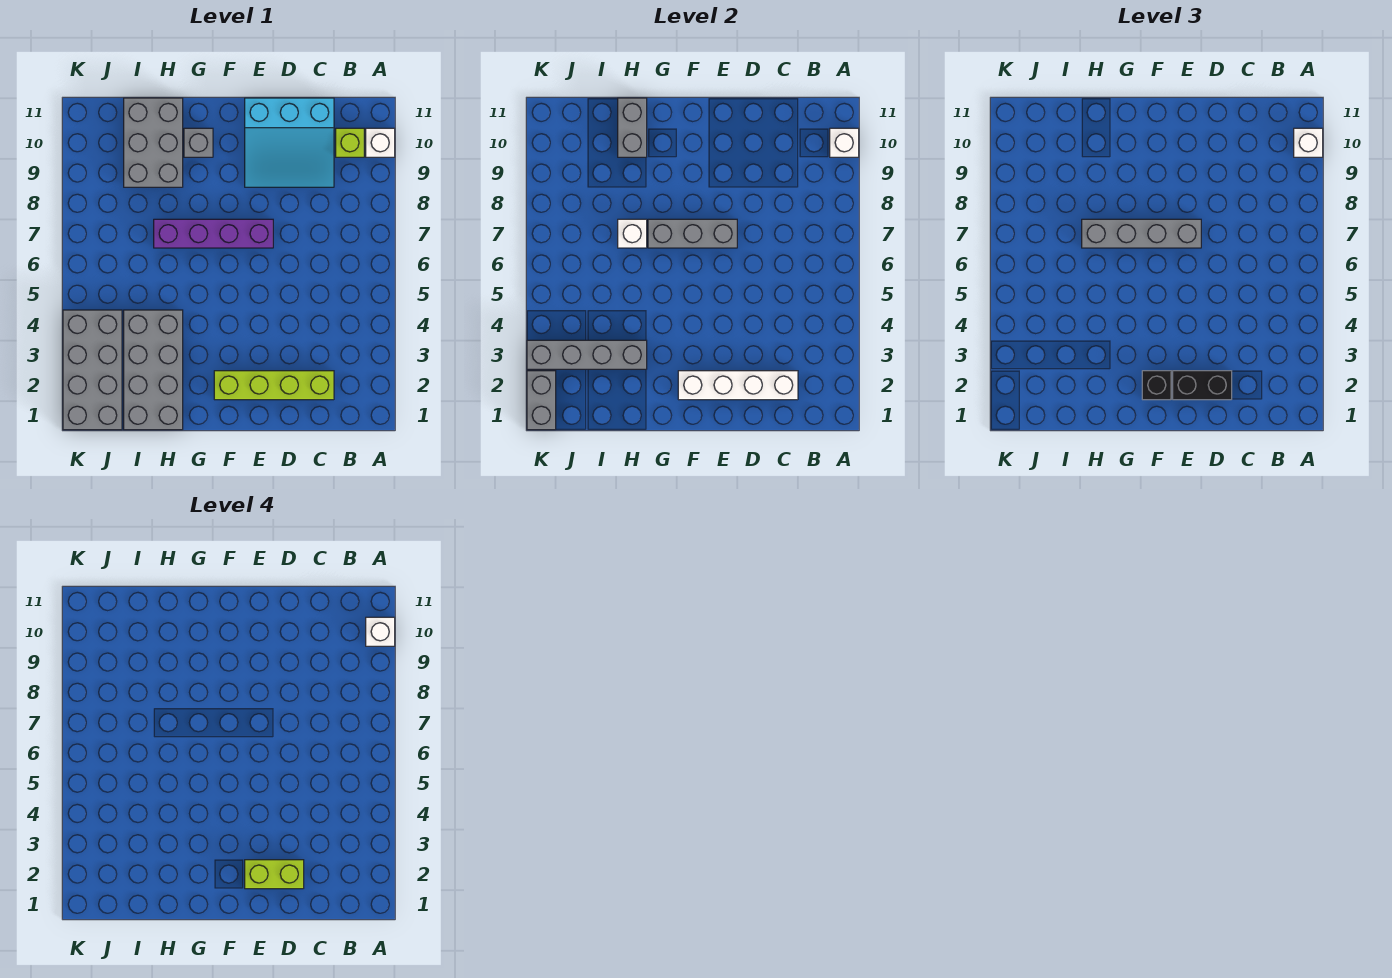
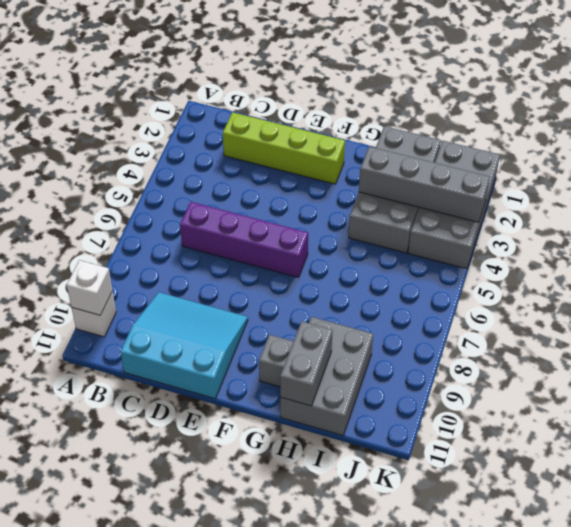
purple 1x4 brick [180,202,308,278] -> purple 1x4 brick moved to [154,219,273,248]
none -> lime 1x1 brick [336,128,364,157]
none -> white 1x4 brick [678,371,798,400]
none -> grey 1x3 brick [648,219,737,248]

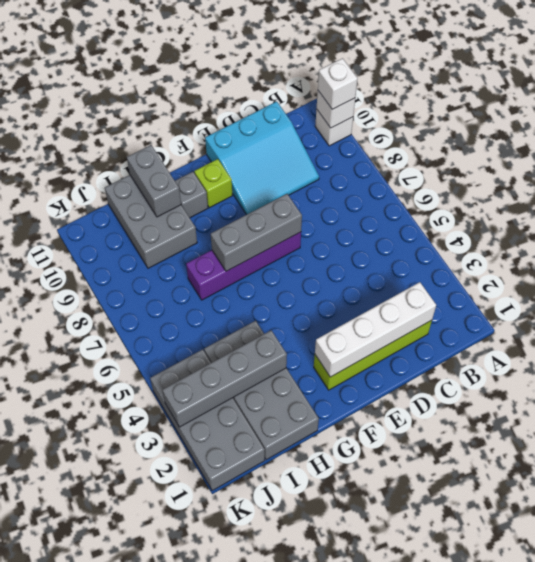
lime 1x1 brick [194,159,232,208] -> lime 1x1 brick moved to [336,128,364,157]
none -> white 1x1 brick [618,219,647,248]
none -> grey 1x2 brick [527,371,556,430]
none -> black 1x2 brick [1173,371,1232,400]

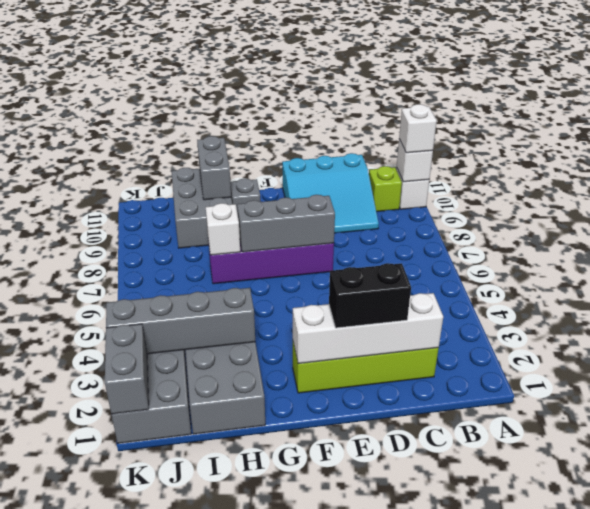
none -> grey 1x4 brick [1082,219,1201,248]
none -> black 1x1 brick [1142,371,1171,400]
none -> white 1x1 brick [366,617,395,646]

